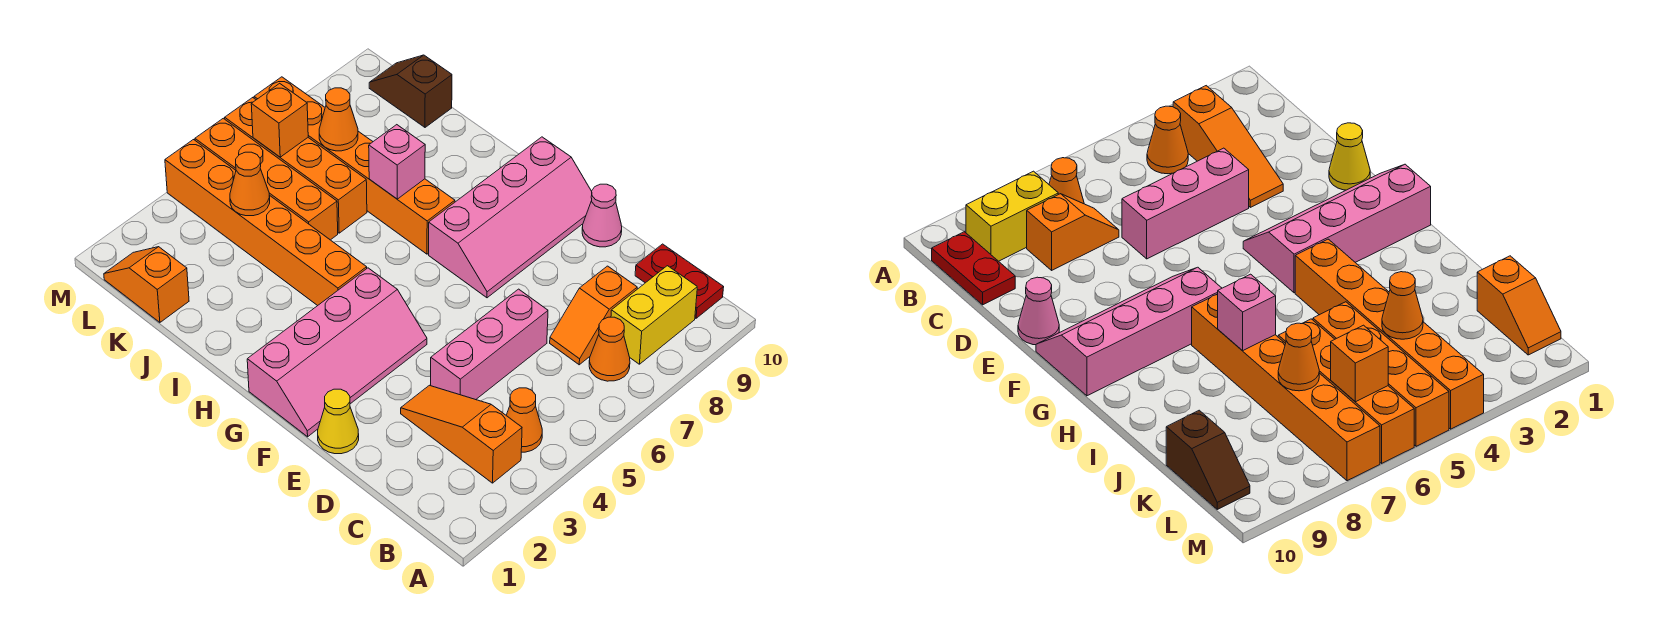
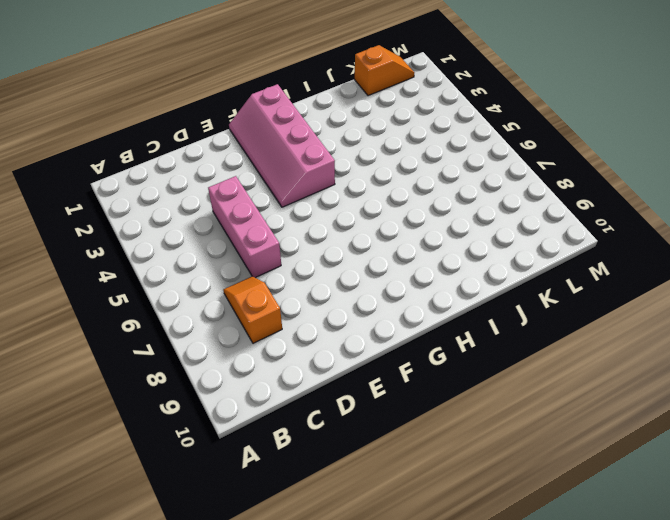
none -> orange 1x3 slope [401,385,522,483]
none -> orange 1x1 cone [506,388,542,452]
none -> orange 1x1 cone [589,317,630,381]

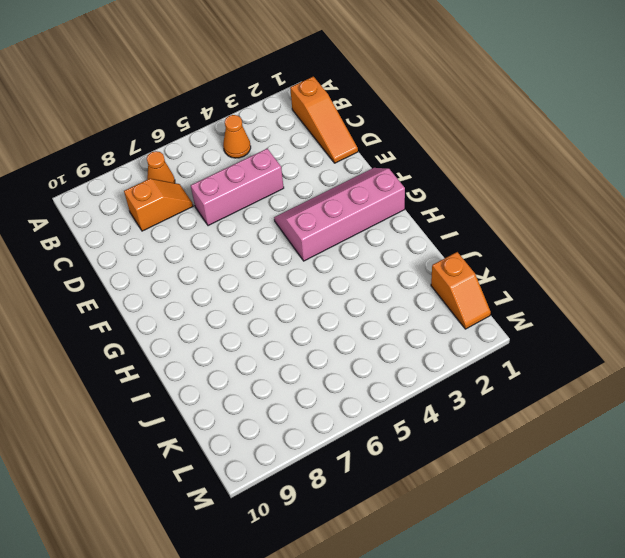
orange 1x3 slope [290,77,358,163] -> orange 1x3 slope moved to [401,385,522,483]
none -> yellow 1x2 brick [611,266,697,364]
none -> red 1x2 plate [635,244,724,318]
none -> yellow 1x1 cone [318,389,359,454]

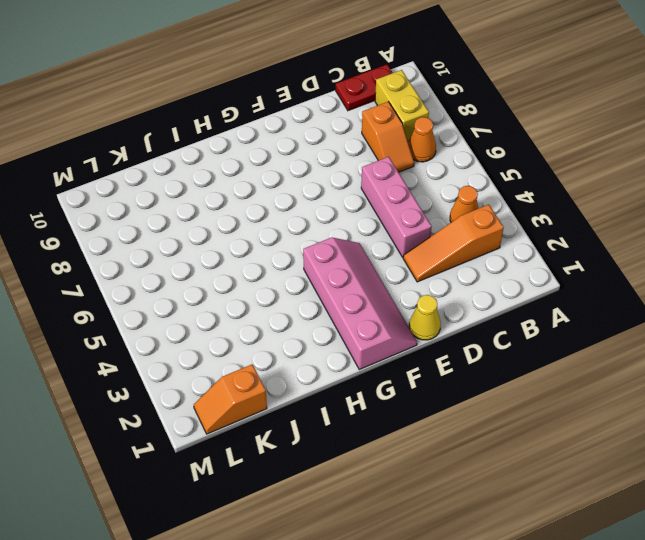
none -> pink 1x1 cone [582,184,622,247]
none -> pink 2x4 slope [429,137,592,298]
none -> orange 1x6 brick [165,140,367,306]

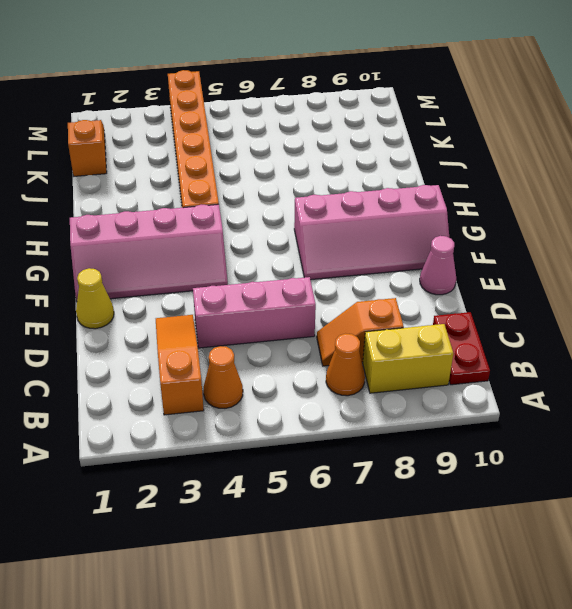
none -> orange 1x6 brick [254,77,455,254]
none -> orange 1x4 brick [195,118,338,240]
none -> orange 1x4 brick [225,98,367,233]

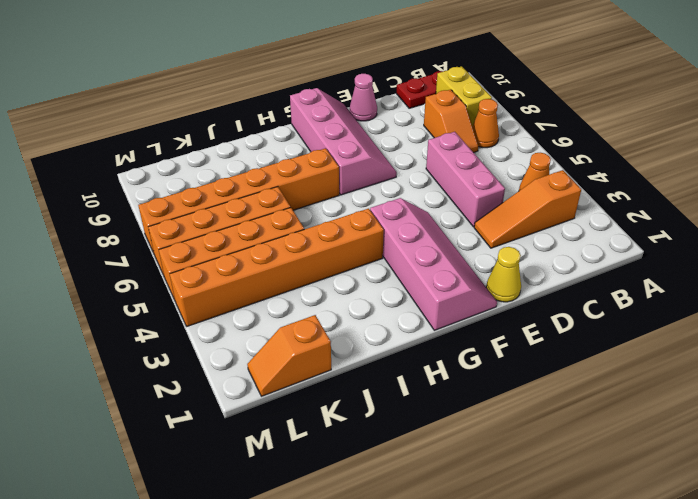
none -> brown 1x2 slope [369,55,452,127]
none -> pink 1x1 brick [369,125,425,199]
none -> orange 1x1 cone [230,152,270,216]

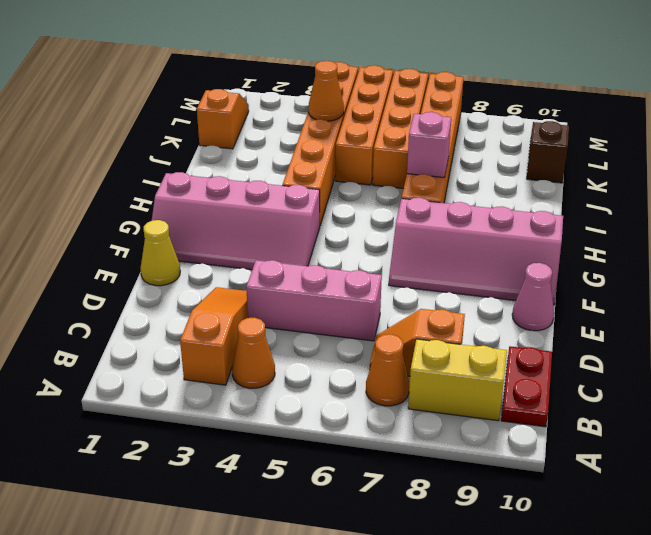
none -> orange 1x1 cone [319,88,358,151]
none -> orange 1x1 brick [251,83,308,157]

